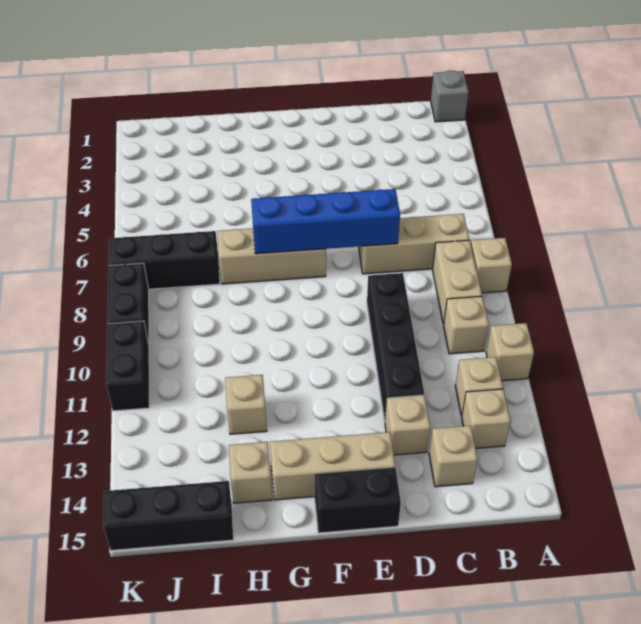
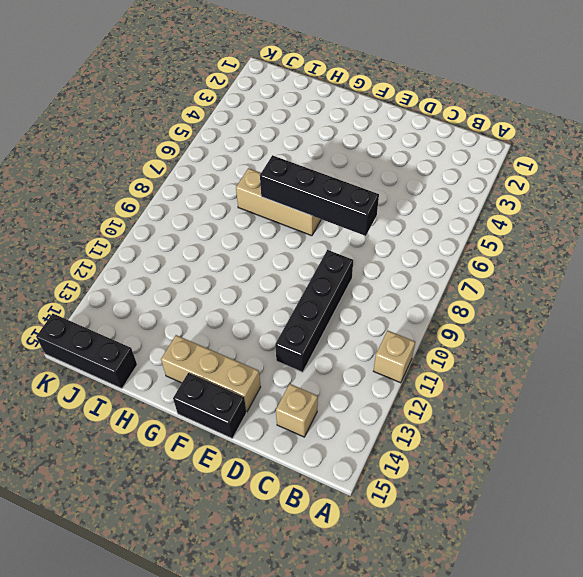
black 1x4 brick [260,155,379,236] -> blue 1x4 brick [251,189,400,254]
none -> grey 1x1 brick [431,71,469,122]
none -> tan 1x1 brick [471,238,512,293]
none -> tan 1x3 brick [359,214,469,274]

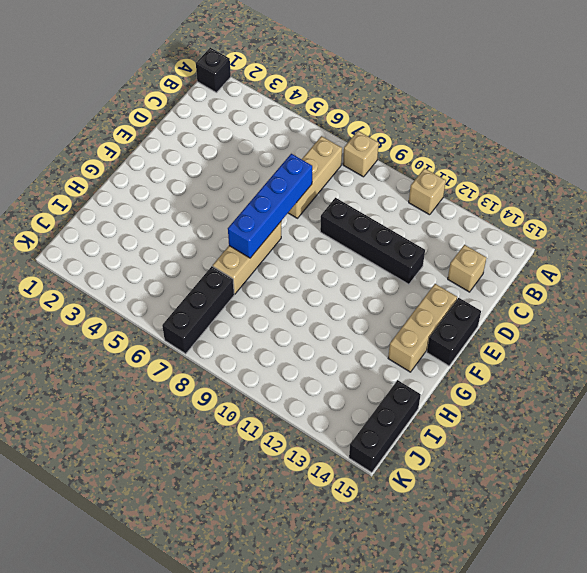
black 1x1 brick [196,48,231,93] -> grey 1x1 brick [431,71,469,122]
none -> tan 1x2 brick [433,240,482,324]
none -> tan 1x1 brick [444,296,489,354]
none -> tan 1x1 brick [455,357,503,416]

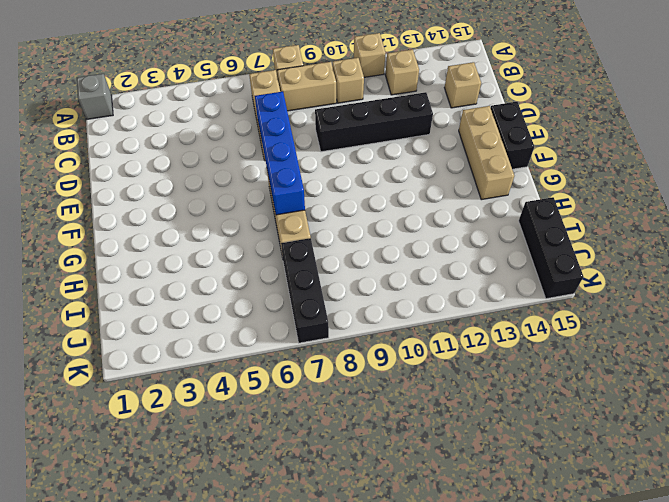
none -> tan 1x1 brick [462,389,510,448]
none -> tan 1x1 brick [385,395,430,455]
none -> tan 1x1 brick [225,375,267,434]

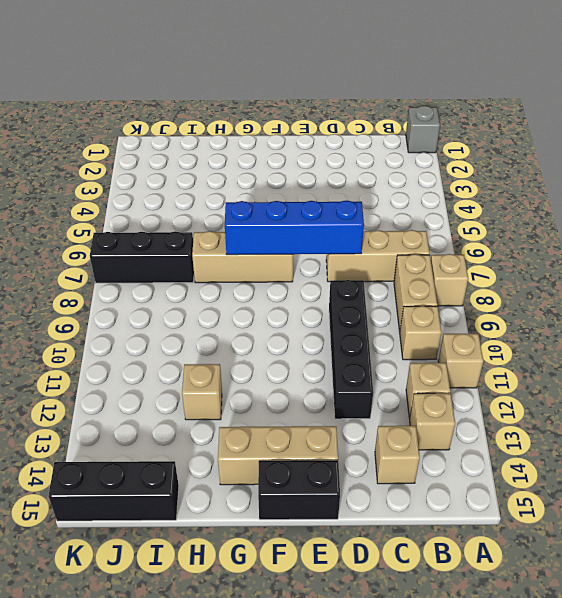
none -> tan 1x1 brick [385,395,430,455]
none -> tan 1x1 brick [229,442,272,503]
none -> black 1x2 brick [108,263,149,345]

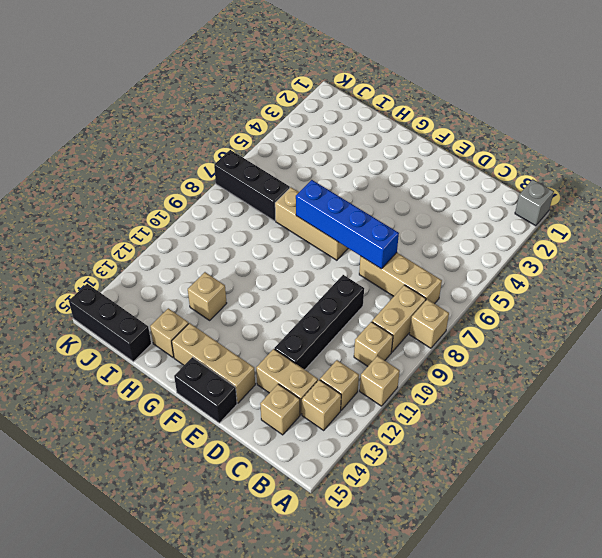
tan 1x2 brick [256,349,318,415] -> tan 1x1 brick [385,395,430,455]
none -> black 1x2 brick [108,263,149,345]
none -> black 1x2 brick [106,321,149,411]

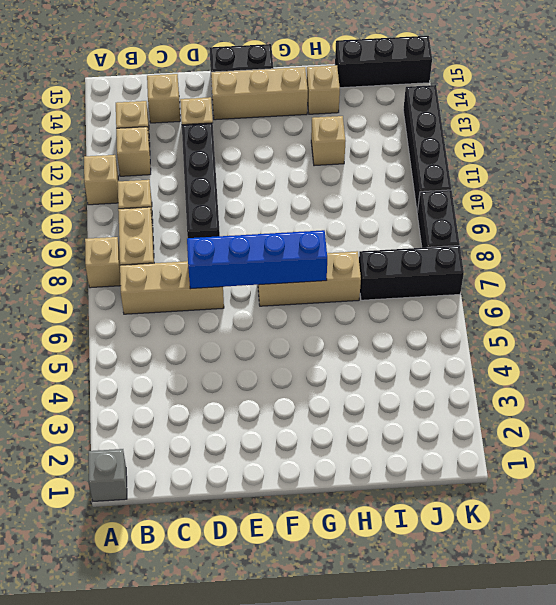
black 1x4 brick [403,85,451,212] -> black 1x2 brick [106,321,149,411]

